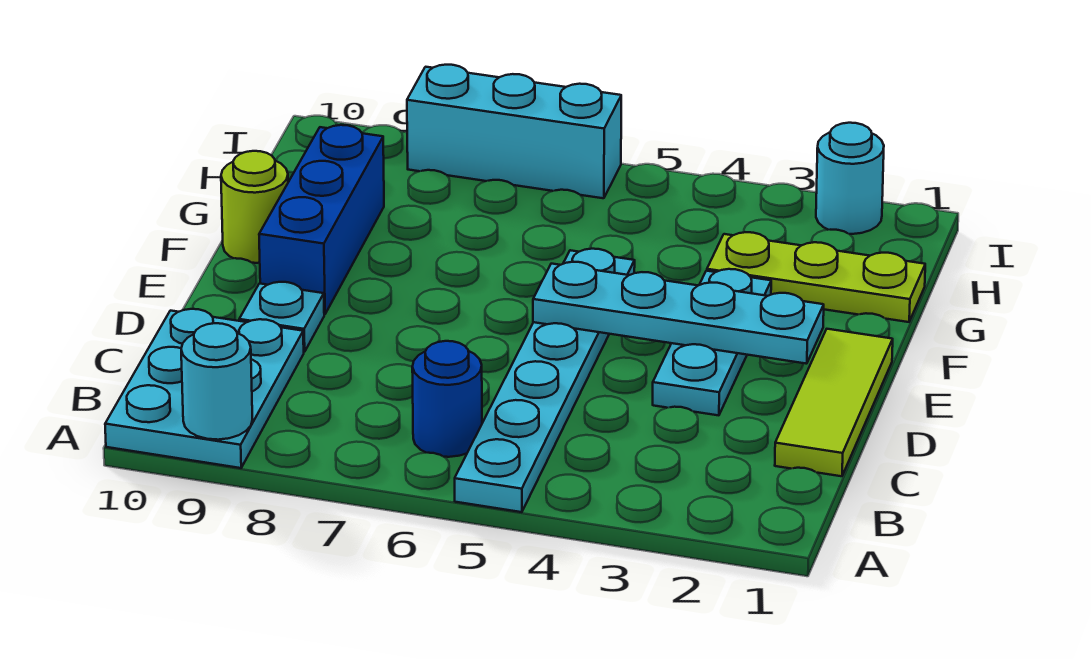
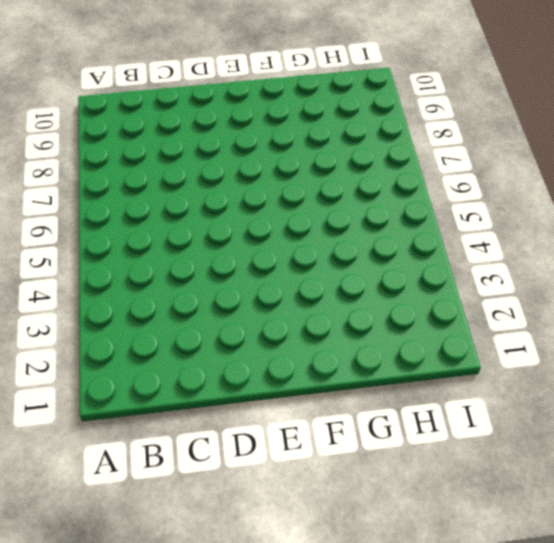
none -> cyan 1x6 plate [455,249,635,512]
none -> cyan 2x3 plate [105,309,304,468]
none -> blue 1x1 round brick [412,341,482,457]

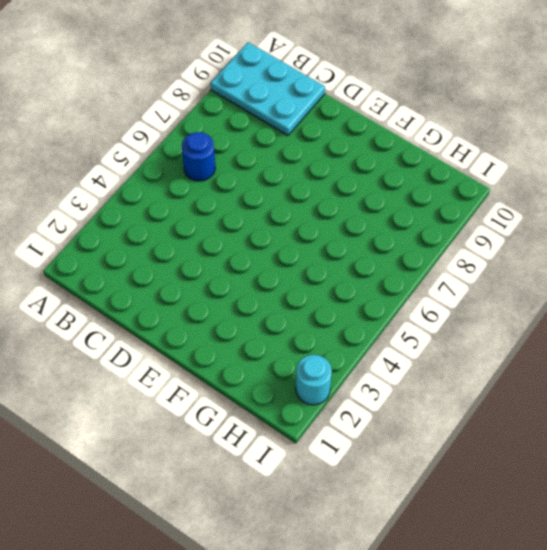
none -> cyan 1x6 plate [455,249,635,512]
none -> lime 1x3 tile [775,329,893,476]
none -> cyan 1x3 plate [653,269,771,415]

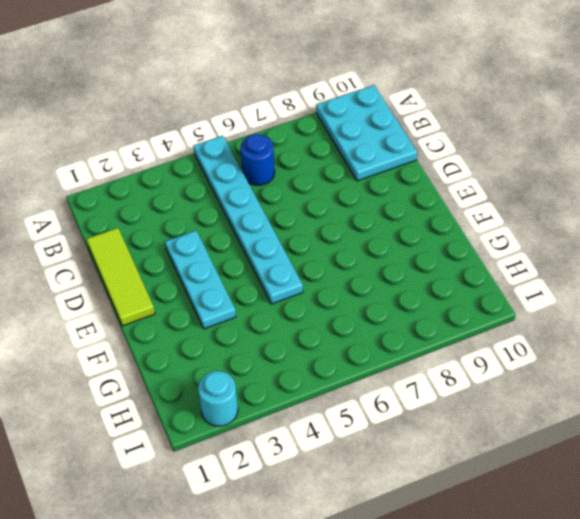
none -> cyan 1x1 plate [239,282,324,352]
none -> blue 1x3 brick [259,125,384,314]
none -> lime 1x1 round brick [221,151,288,263]

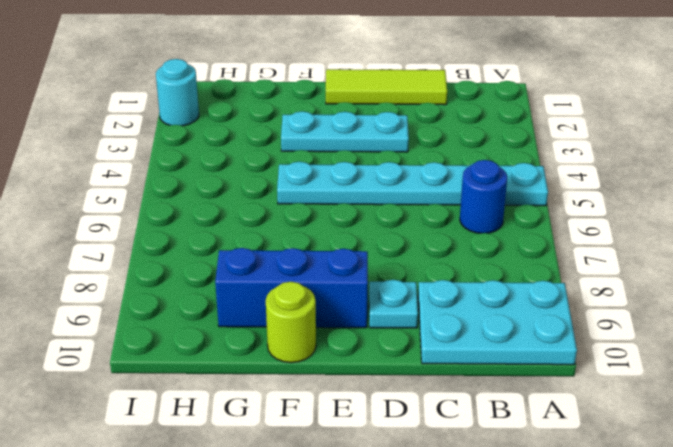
none -> lime 1x3 plate [707,232,925,322]
none -> cyan 1x3 brick [407,65,621,198]
none -> cyan 1x1 round brick [181,323,252,440]

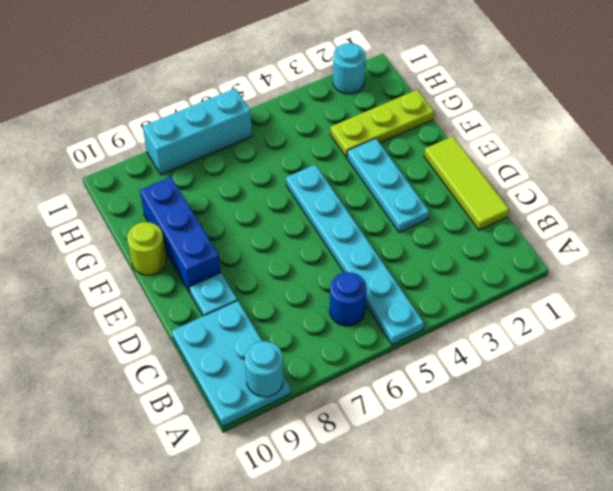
none -> cyan 1x4 plate [533,262,824,364]

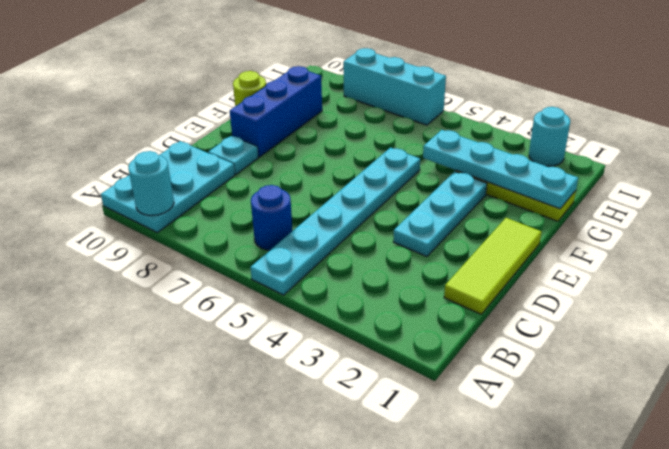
cyan 1x4 plate [423,130,578,209] -> cyan 1x4 plate moved to [533,262,824,364]

